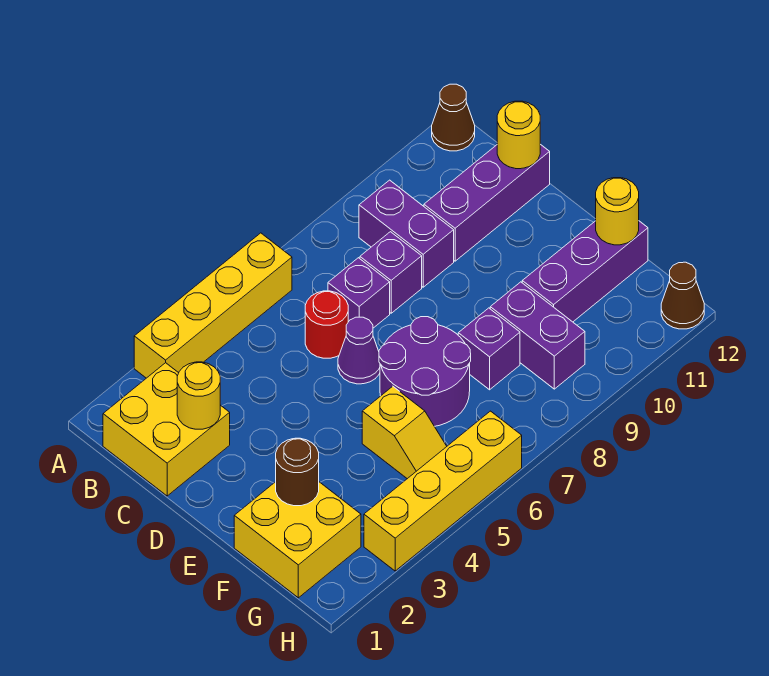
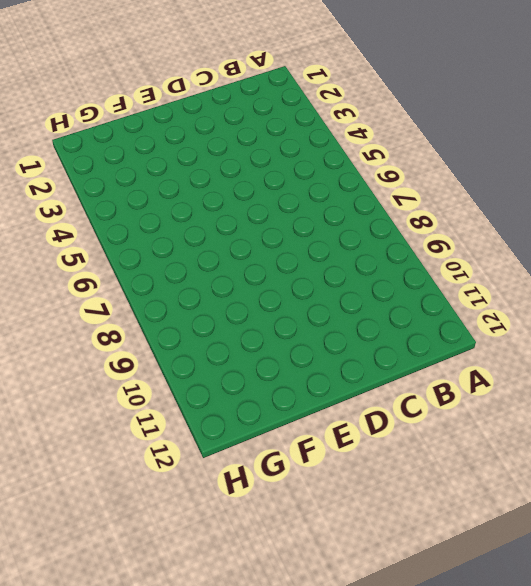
none -> yellow 1x4 brick [134,233,292,378]
none -> brown 1x1 cone [432,84,475,151]
none -> yellow 2x2 brick [103,363,230,496]

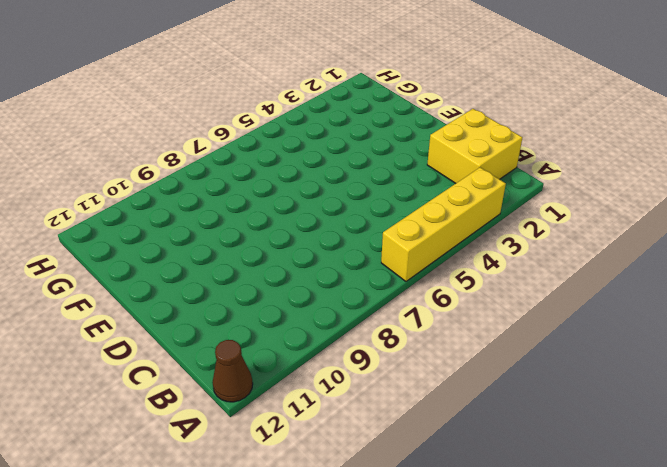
none -> purple 1x2 brick [359,180,454,287]
none -> red 1x1 round brick [305,291,348,358]
none -> purple 1x1 brick [328,258,390,328]

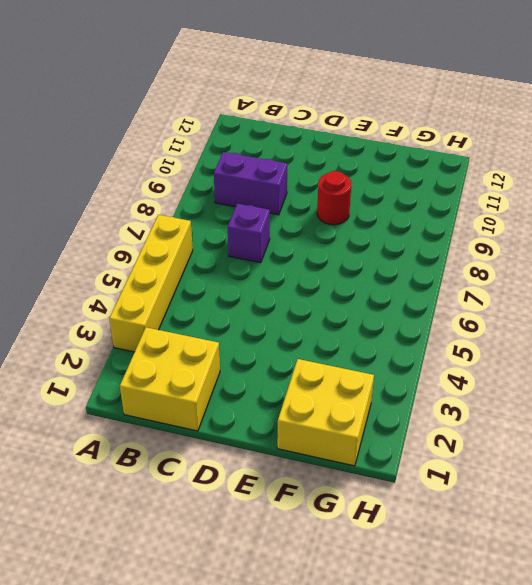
red 1x1 round brick [317,171,351,225] -> red 1x1 round brick moved to [305,291,348,358]
none -> brown 1x1 cone [432,84,475,151]
none -> purple 1x1 brick [360,232,422,313]
none -> purple 1x3 brick [424,144,550,261]

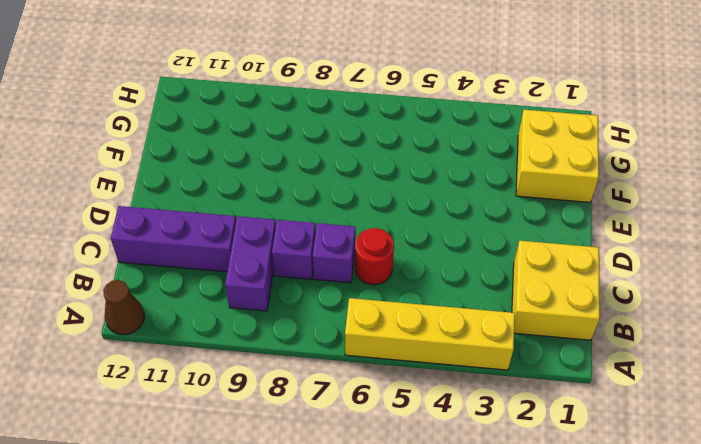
none -> purple 1x1 cone [338,317,380,384]
none -> purple 2x2 round brick [379,317,471,426]
none -> yellow 1x2 slope [362,386,447,479]

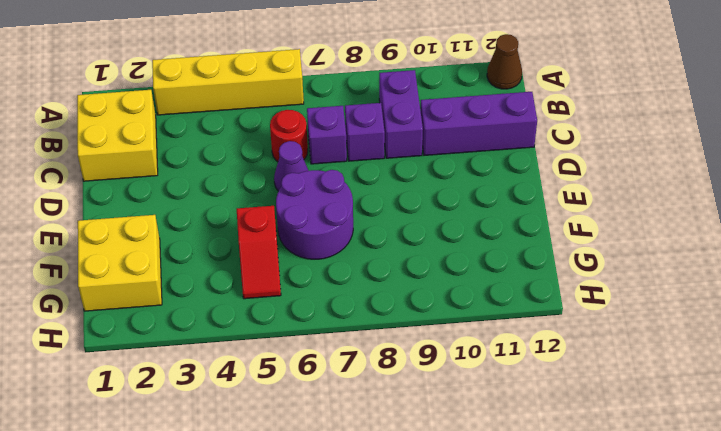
red 1x2 slope [237,206,281,299] -> yellow 1x2 slope [362,386,447,479]
none -> purple 1x1 brick [458,308,520,390]
none -> purple 1x2 brick [490,282,585,389]
none -> purple 1x3 brick [522,221,648,322]

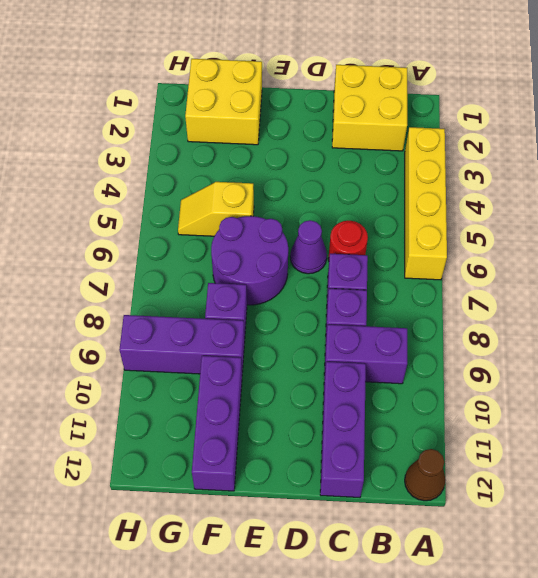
purple 1x3 brick [119,315,245,374] -> purple 1x2 brick [490,282,585,389]
none -> yellow 1x4 brick [364,411,522,571]
none -> brown 1x1 cone [661,262,704,329]
none -> yellow 1x1 round brick [177,362,220,429]

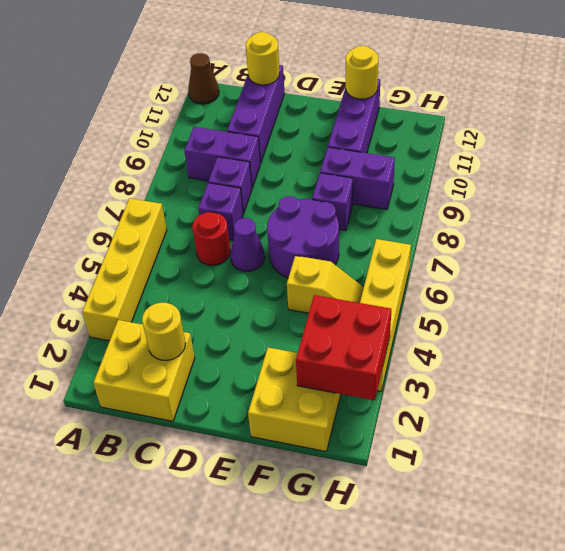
red 2x2 brick [296,295,391,400] -> none
none -> brown 1x1 cone [661,262,704,329]
none -> brown 1x1 round brick [276,438,319,506]

